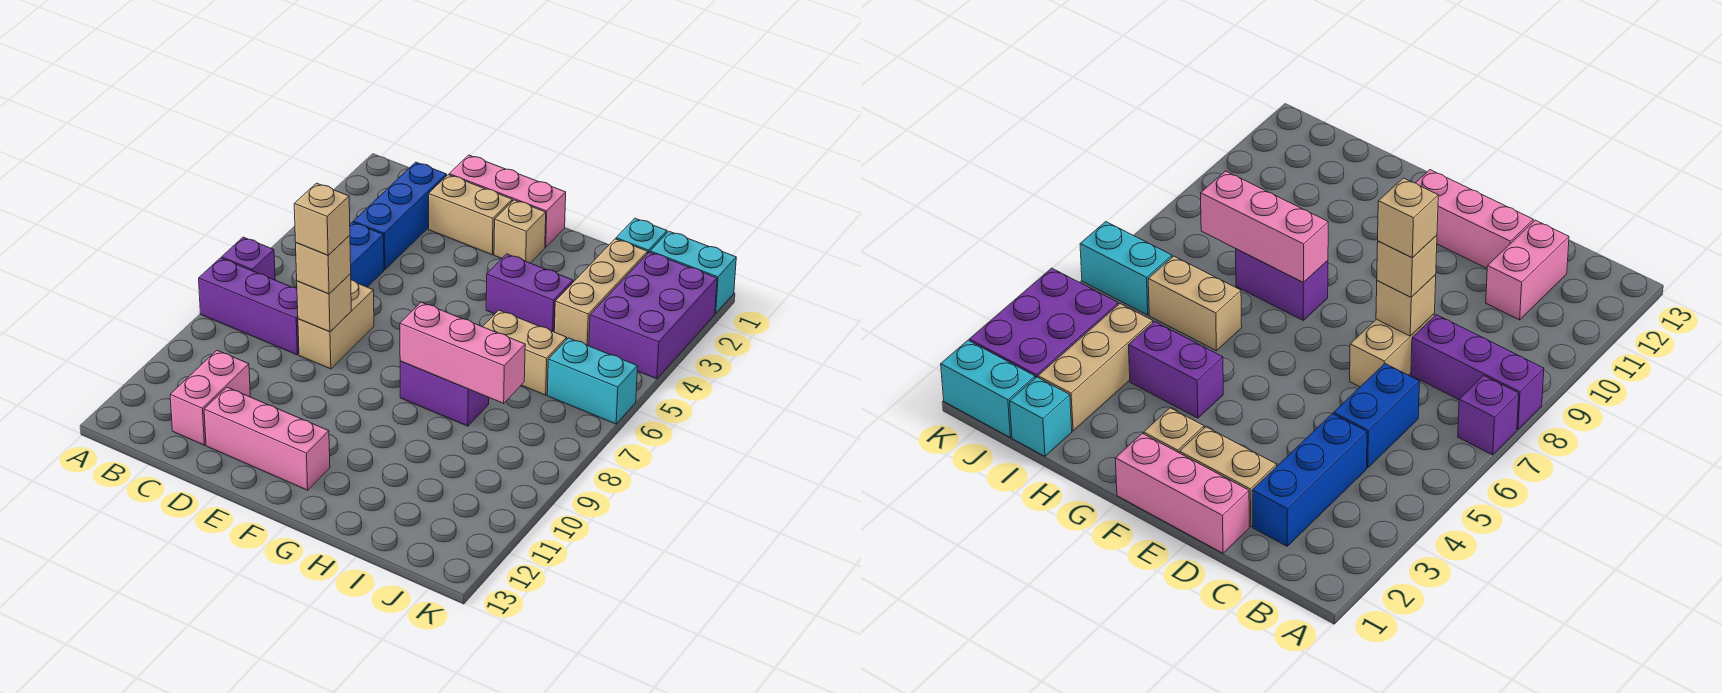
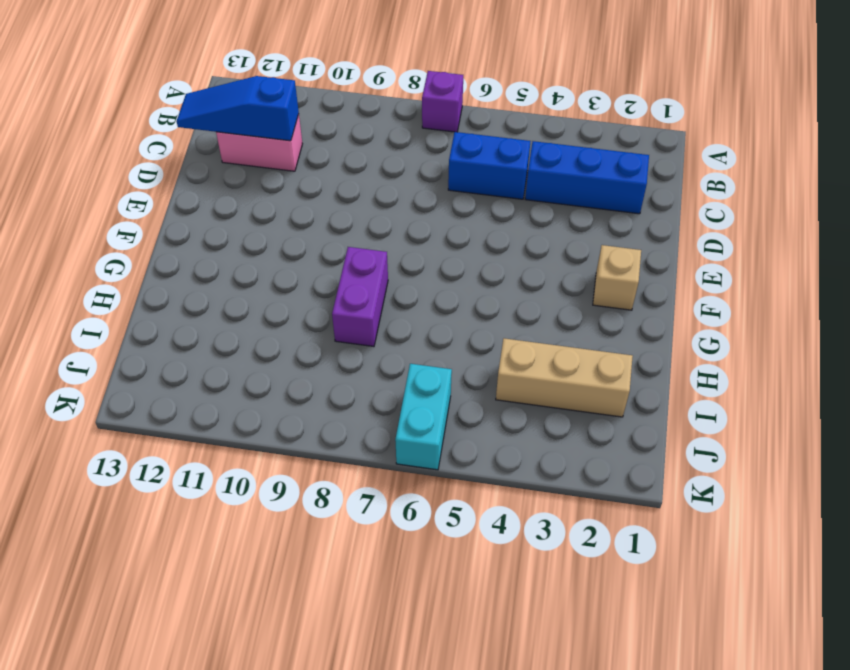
blue 1x3 slope [176,76,299,141] -> none
none -> purple 1x3 brick [199,258,299,355]
none -> pink 1x3 brick [449,155,566,247]
none -> tan 1x2 brick [429,175,512,255]

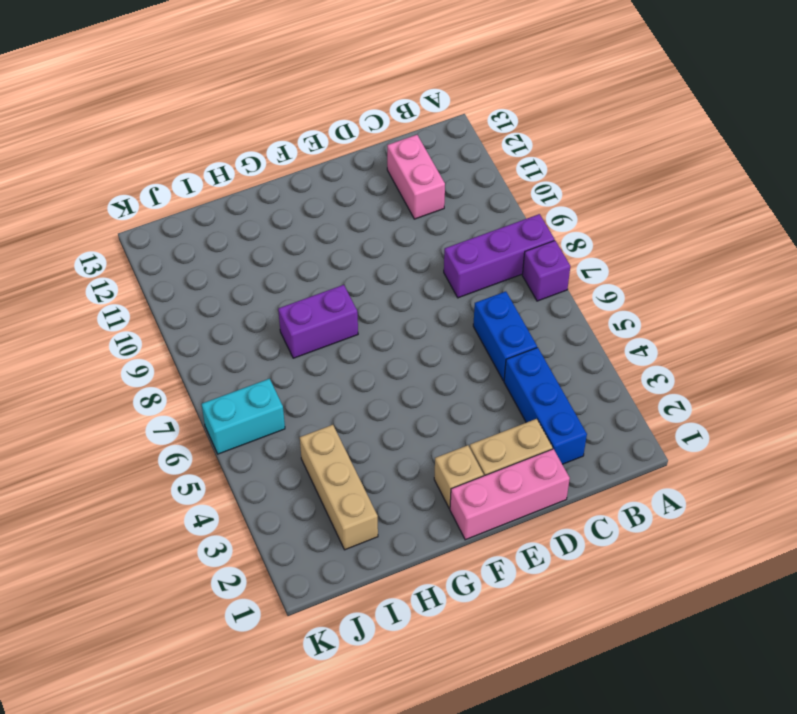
none -> tan 1x2 brick [298,280,374,369]
none -> pink 1x3 brick [204,387,330,490]
none -> purple 1x2 brick [486,254,573,332]

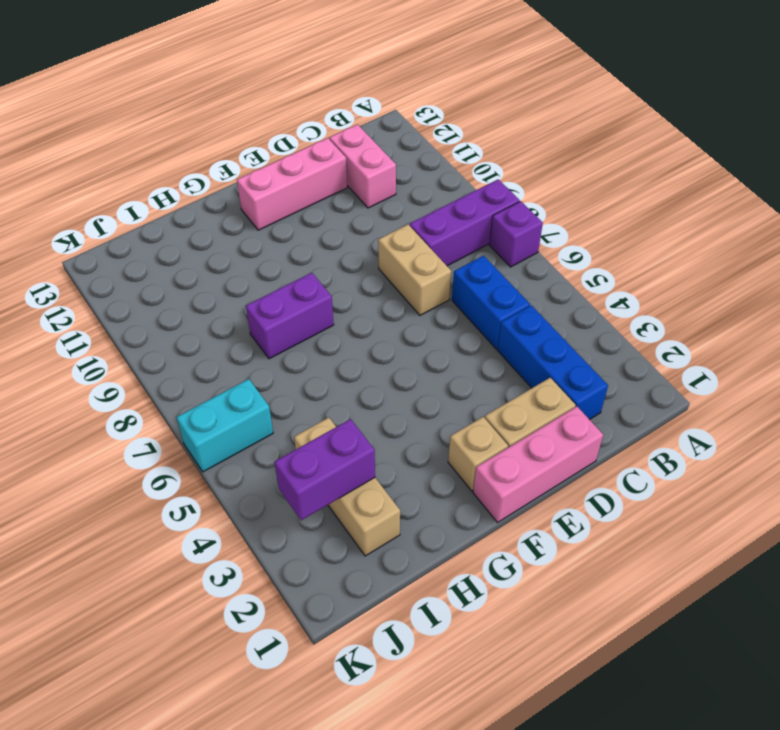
purple 1x2 brick [275,419,375,520] -> purple 1x2 brick moved to [486,254,573,332]
none -> tan 1x2 brick [483,310,567,395]
none -> cyan 1x1 brick [616,218,667,253]
none -> cyan 1x2 brick [650,231,736,313]

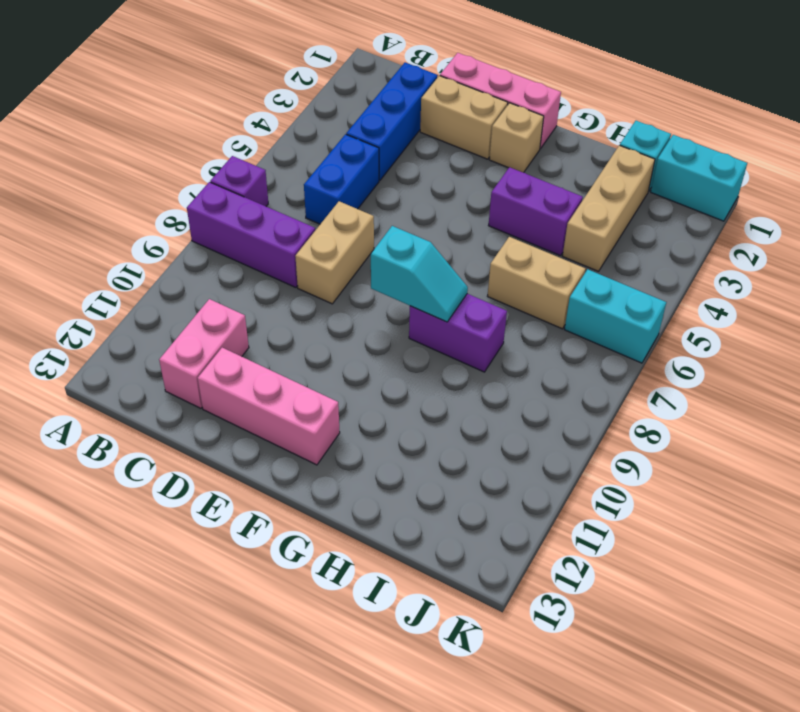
cyan 1x2 slope [371,226,468,322] -> pink 1x3 brick [400,302,525,403]
none -> purple 2x3 brick [589,252,717,379]
none -> tan 1x1 brick [297,274,351,332]
none -> tan 1x1 brick [296,235,351,294]

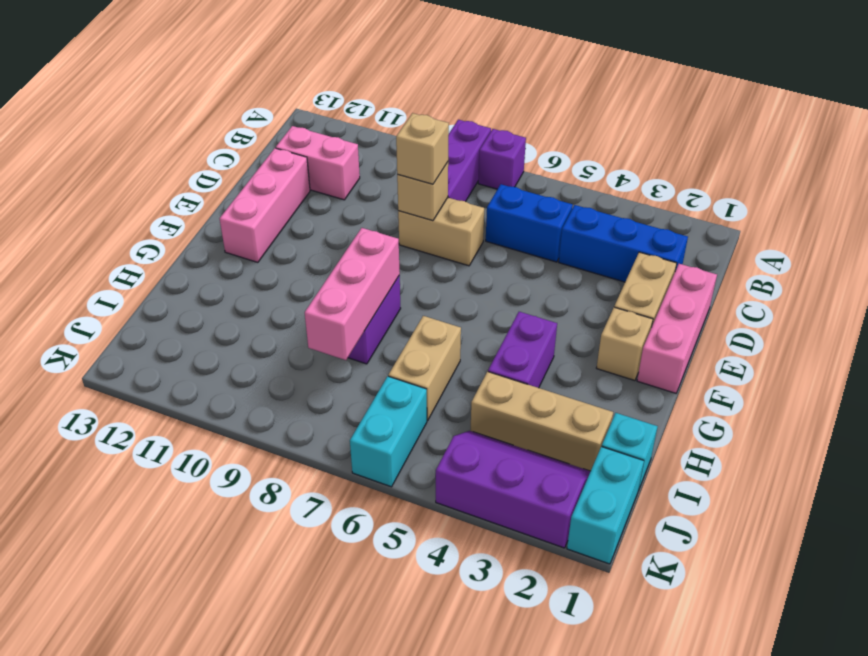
purple 2x3 slope [436,431,591,548] -> purple 2x3 brick [589,252,717,379]
none -> tan 1x1 brick [294,183,350,255]

